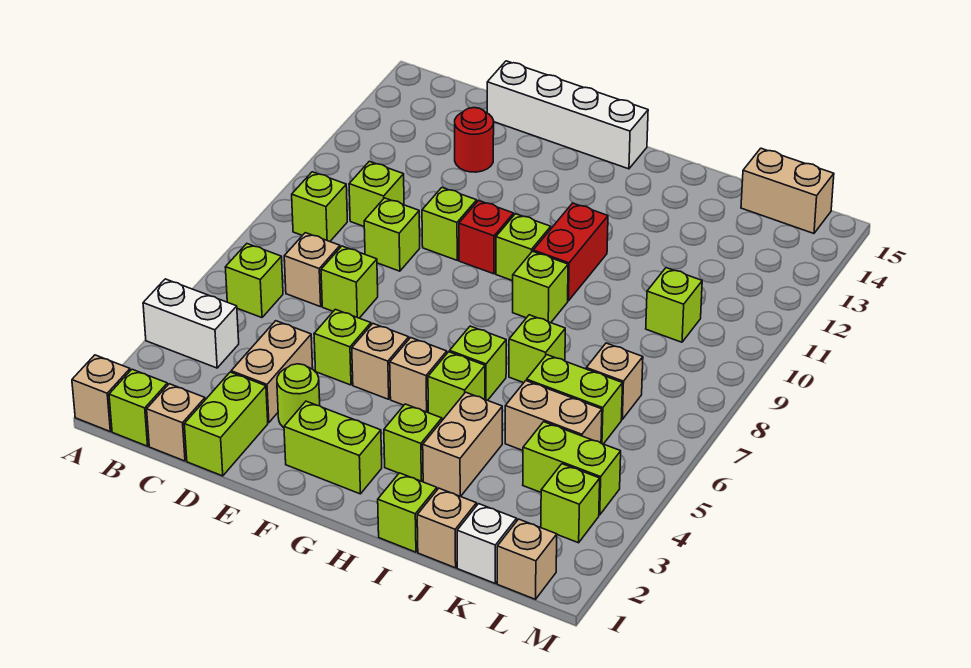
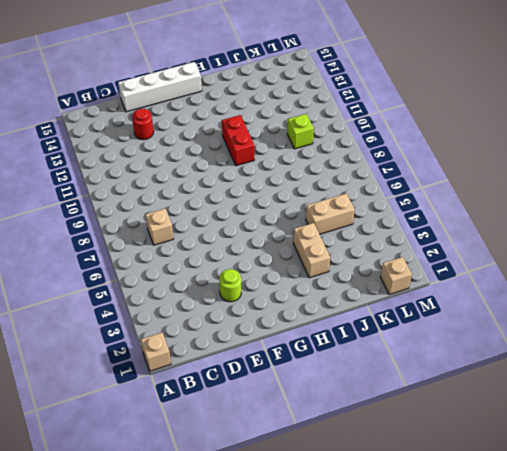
none -> white 1x2 brick [143,279,239,368]
none -> lime 1x1 brick [109,369,168,446]
none -> lime 1x1 brick [225,244,283,318]
none -> lime 1x1 brick [292,172,347,241]

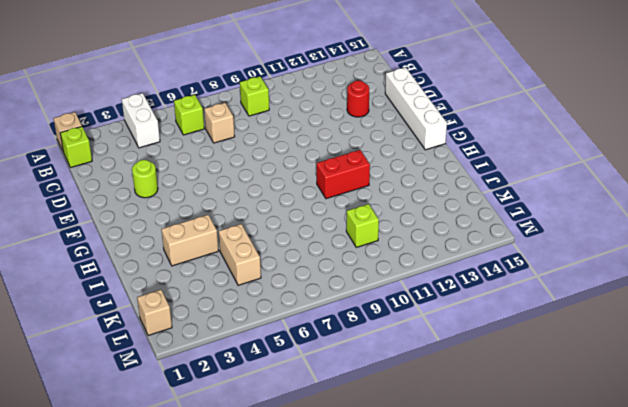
none -> tan 1x1 brick [147,384,205,461]
none -> lime 1x1 brick [349,161,404,226]
none -> lime 1x2 brick [184,372,268,476]
none -> tan 1x2 brick [231,321,313,423]

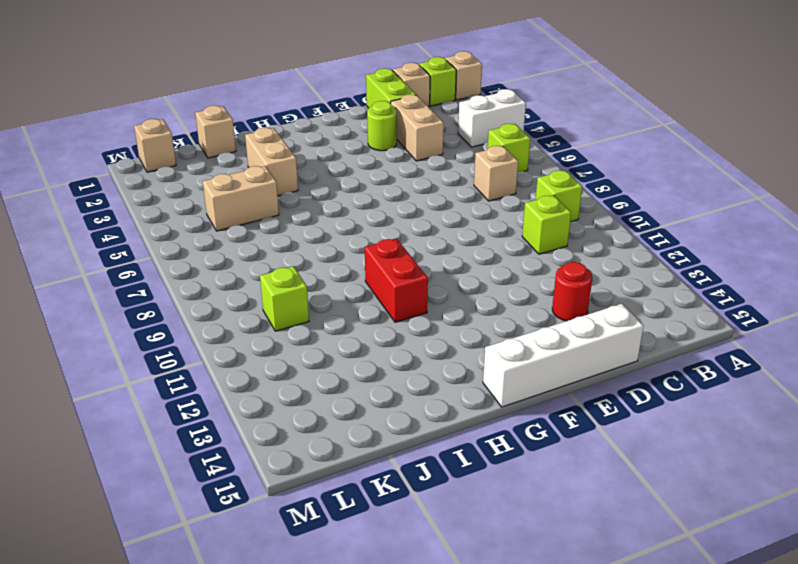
none -> lime 1x1 brick [321,246,378,318]
none -> lime 1x1 brick [364,198,420,271]
none -> lime 1x1 brick [314,309,371,385]
none -> lime 1x1 brick [422,188,477,260]

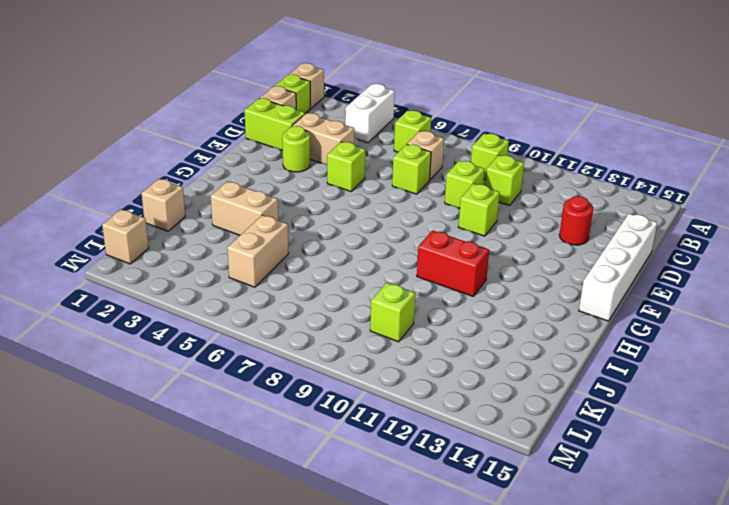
none -> lime 1x2 brick [284,401,382,494]
none -> tan 1x1 brick [352,324,409,399]
none -> red 1x1 brick [459,201,514,274]
none -> tan 1x1 brick [390,338,447,413]

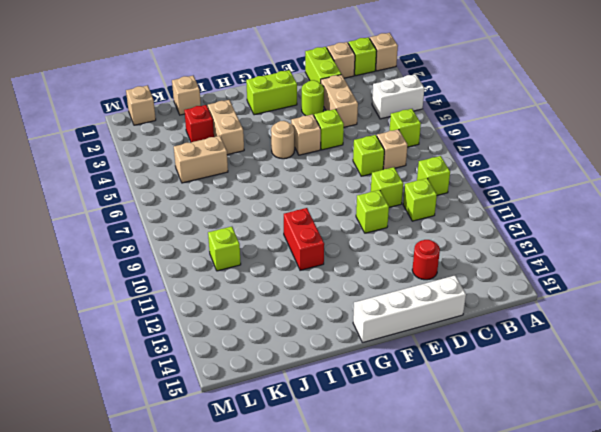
tan 1x1 round brick [271,121,295,159] -> tan 1x1 brick [390,338,447,413]
red 1x1 brick [184,105,214,142] -> red 1x1 brick moved to [459,201,514,274]
none -> lime 1x1 brick [496,214,551,281]
none -> lime 1x1 brick [384,404,442,481]
none -> lime 1x1 brick [428,352,485,420]
none -> lime 1x1 brick [450,326,506,400]

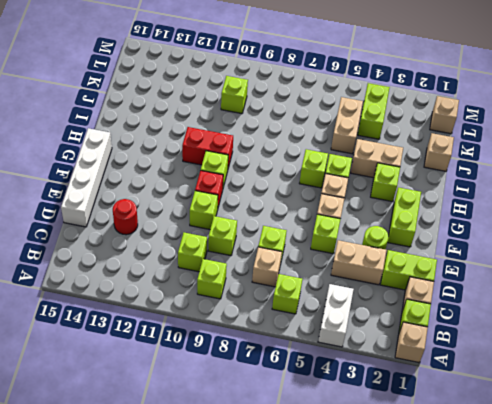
none -> lime 1x1 brick [513,251,568,323]
none -> lime 1x1 brick [378,473,437,552]
none -> lime 1x1 brick [509,315,565,383]
none -> lime 1x2 brick [527,355,623,444]

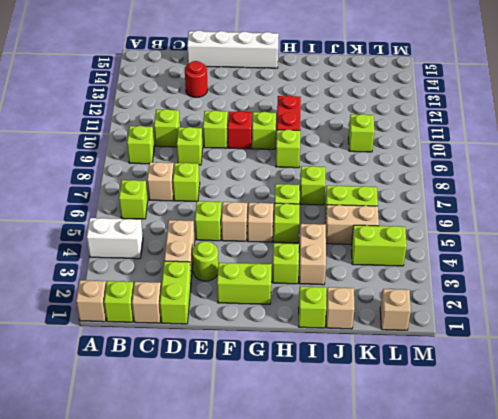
none -> white 1x1 brick [457,504,517,583]
none -> tan 1x1 brick [586,343,643,419]
none -> tan 1x2 brick [741,148,834,233]
none -> lime 1x1 brick [541,464,600,543]

